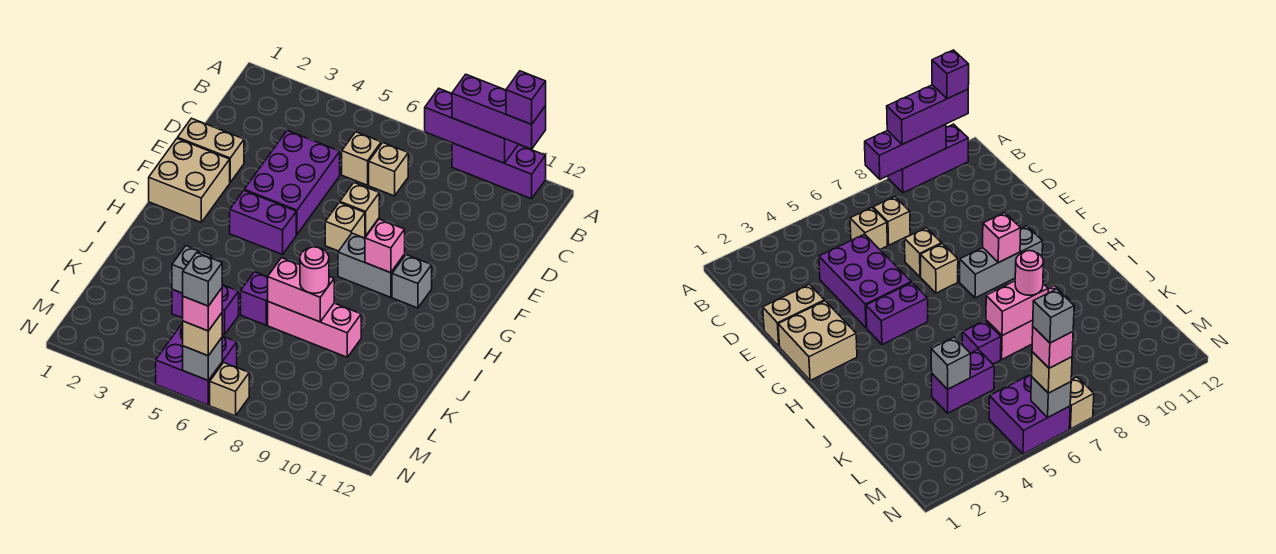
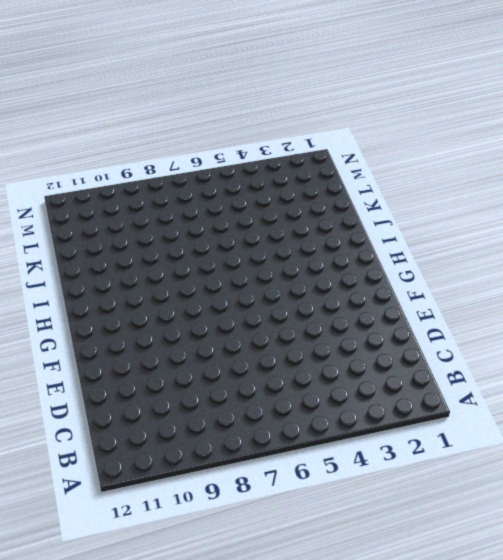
none -> purple 1x3 brick [452,143,546,199]
none -> tan 1x1 brick [342,132,381,185]
none -> tan 1x1 brick [369,143,408,196]

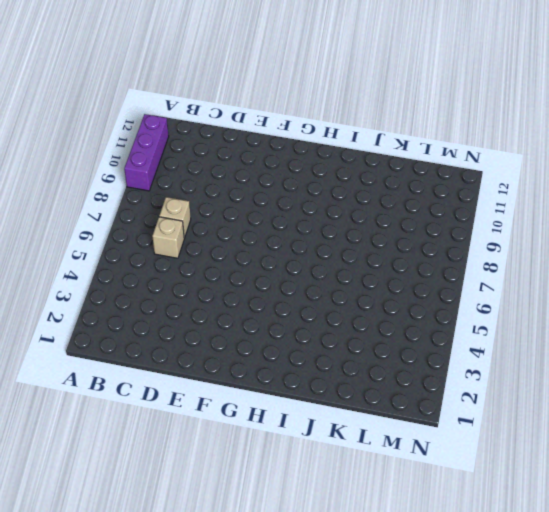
none -> purple 2x3 brick [244,131,340,235]
none -> tan 1x2 brick [178,118,244,182]
none -> tan 1x1 brick [340,183,379,236]

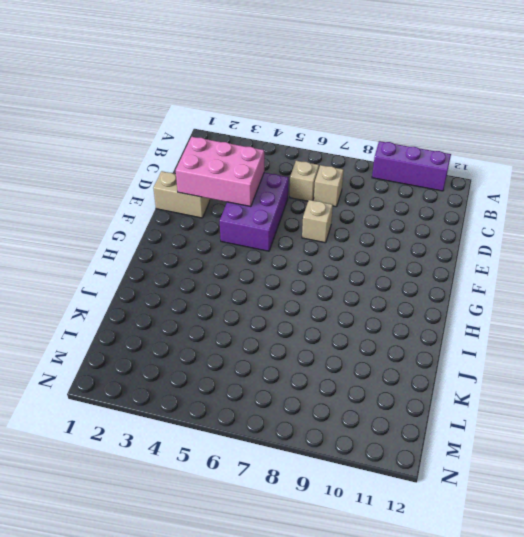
pink 2x3 brick [176,137,264,207] -> none
none -> tan 2x2 brick [149,138,230,222]
none -> tan 1x1 brick [325,202,365,251]
none -> purple 1x2 brick [230,190,296,255]

